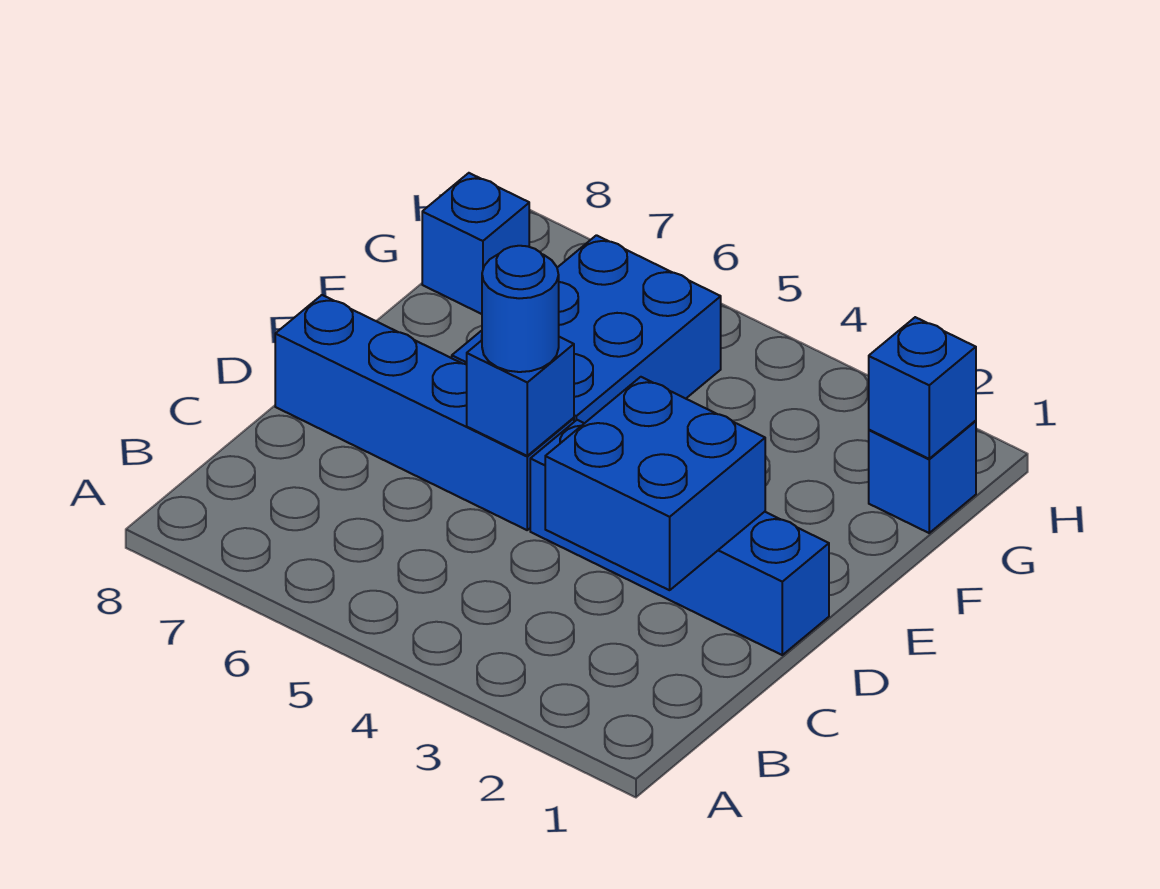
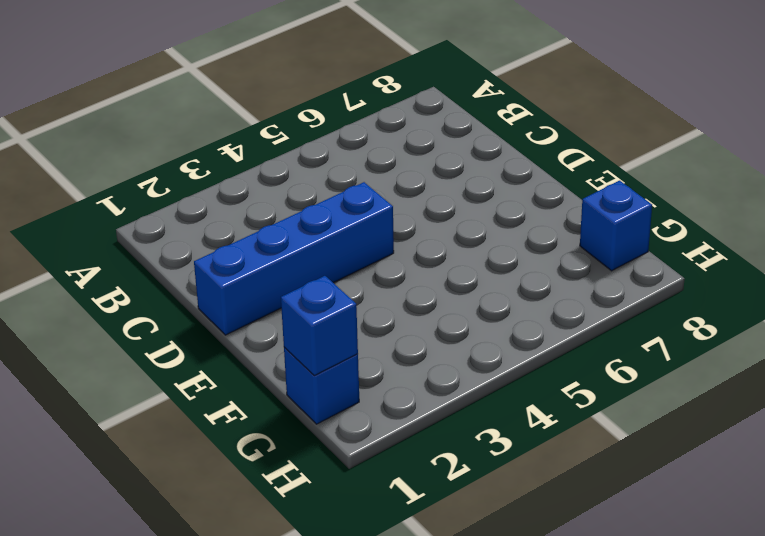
none -> blue 1x4 brick [275,295,574,530]
none -> blue 2x3 brick [452,235,721,423]

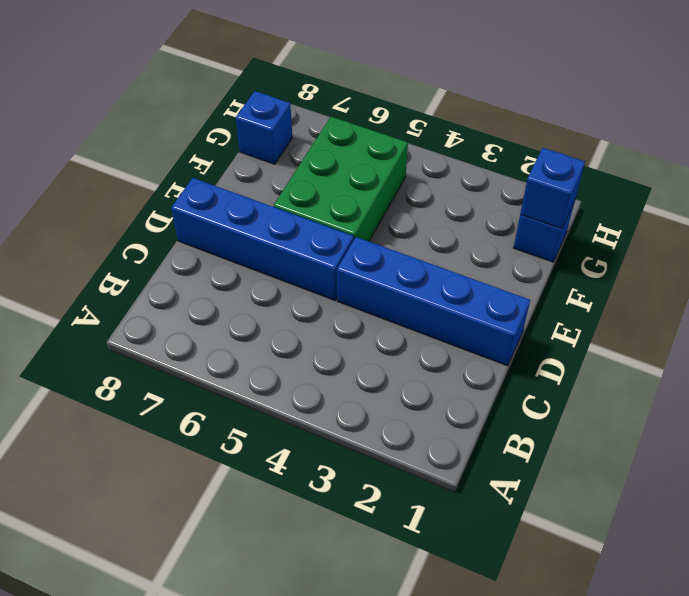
green 2x3 brick [274,117,408,241] -> blue 2x3 brick [452,235,721,423]
none -> blue 2x2 brick [545,377,765,590]
none -> blue 1x1 brick [467,337,574,456]

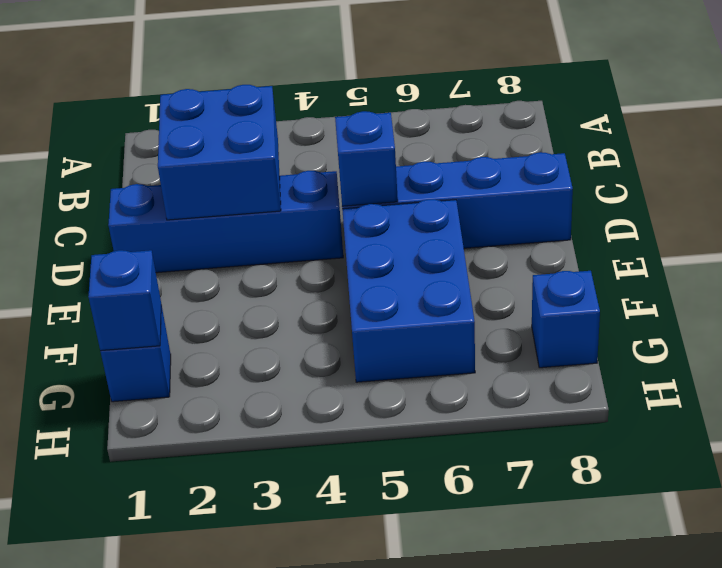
none -> blue 1x1 round brick [482,246,559,372]

